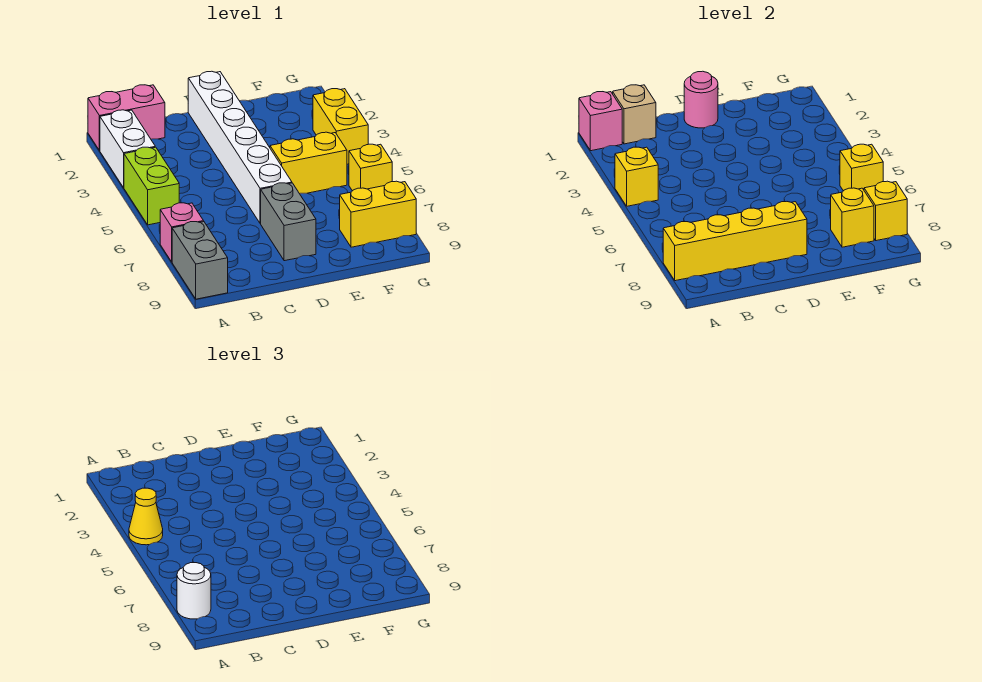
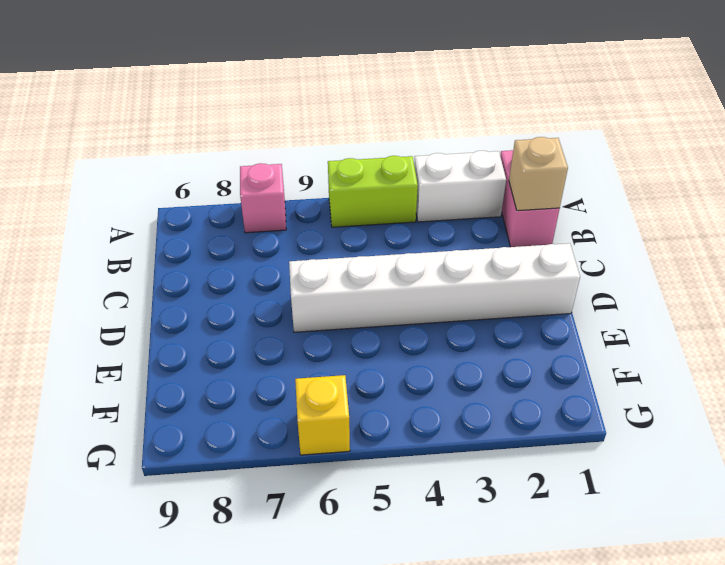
none -> grey 1x2 brick [172,222,228,299]
none -> grey 1x2 brick [261,183,316,261]
none -> yellow 1x2 brick [270,132,347,194]

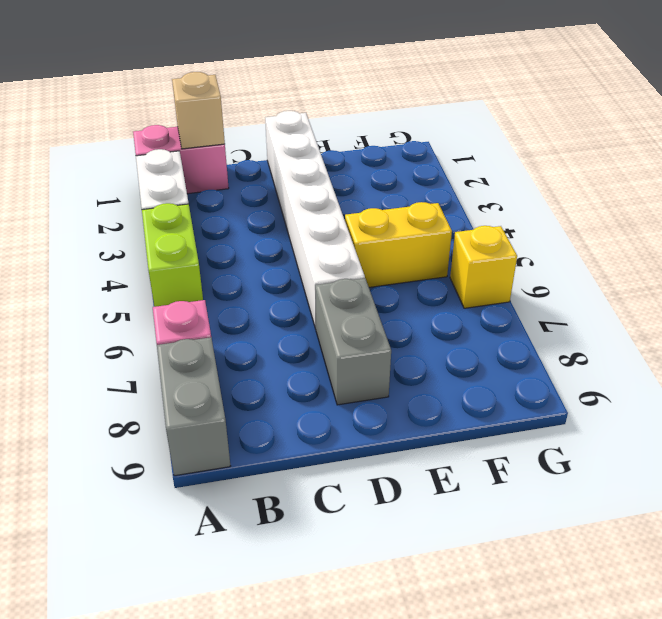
none -> yellow 1x2 brick [340,181,416,247]
none -> yellow 1x2 brick [313,89,368,164]
none -> pink 1x1 brick [579,92,622,151]

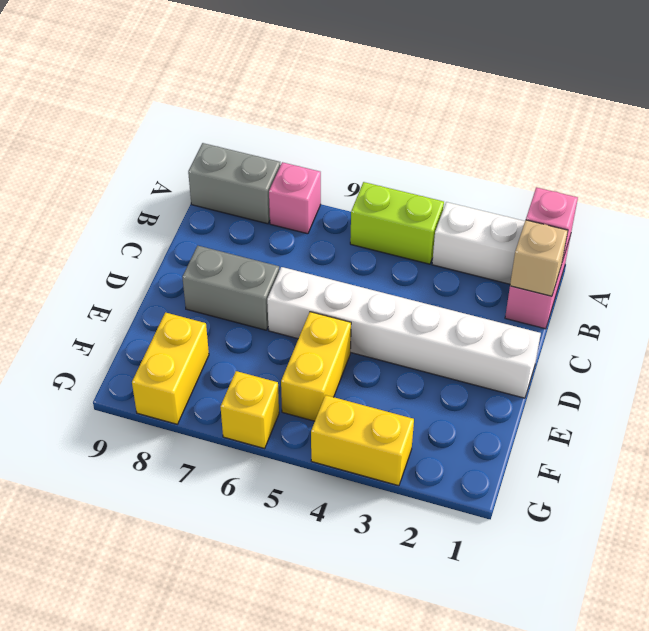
none -> yellow 1x1 brick [615,147,658,206]
none -> yellow 1x4 brick [663,202,807,281]
none -> pink 1x1 round brick [684,71,718,128]

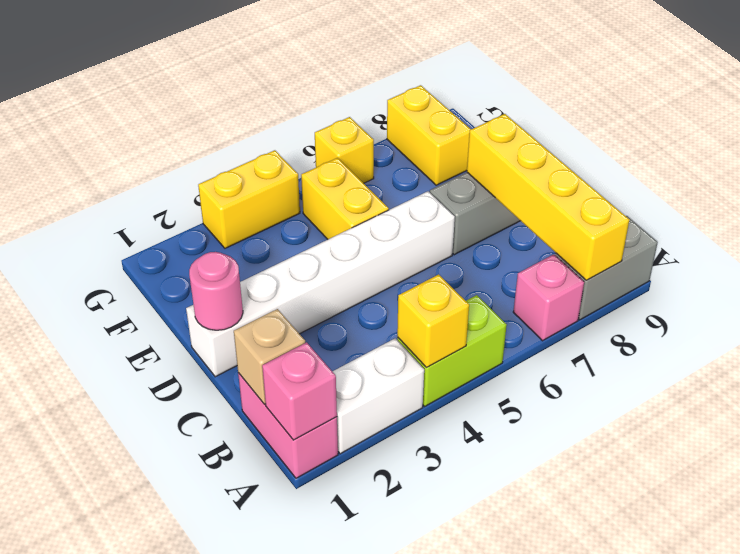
none -> yellow 1x1 brick [831,188,874,247]
none -> yellow 1x1 brick [840,144,883,191]
none -> yellow 1x1 brick [864,181,907,241]

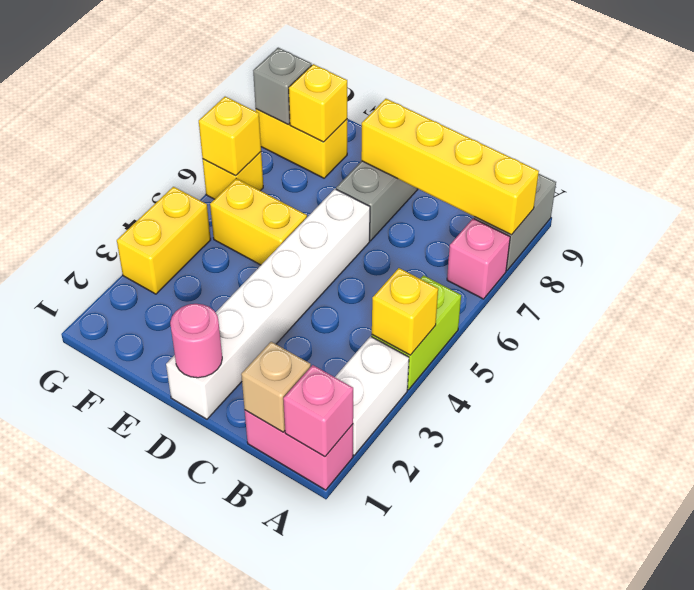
grey 1x1 brick [253,48,312,124] -> yellow 1x1 brick [864,181,907,241]
none -> yellow 1x1 cone [129,488,163,545]
none -> white 1x1 round brick [177,563,211,619]

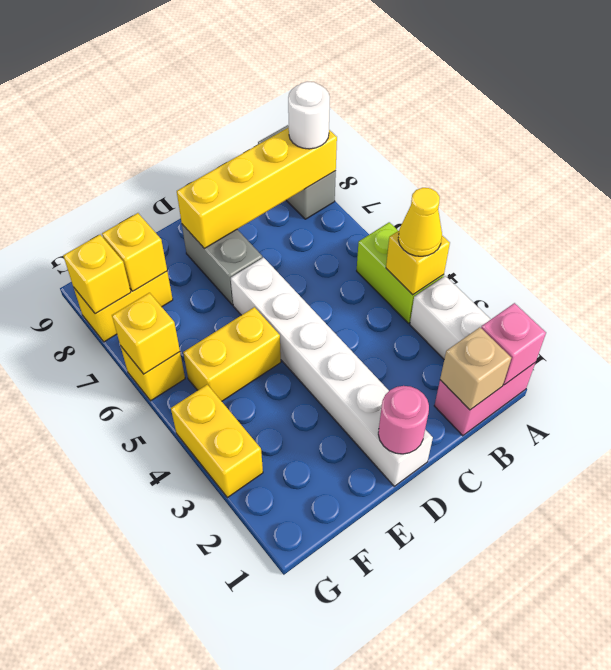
none -> pink 1x1 brick [160,203,204,262]

